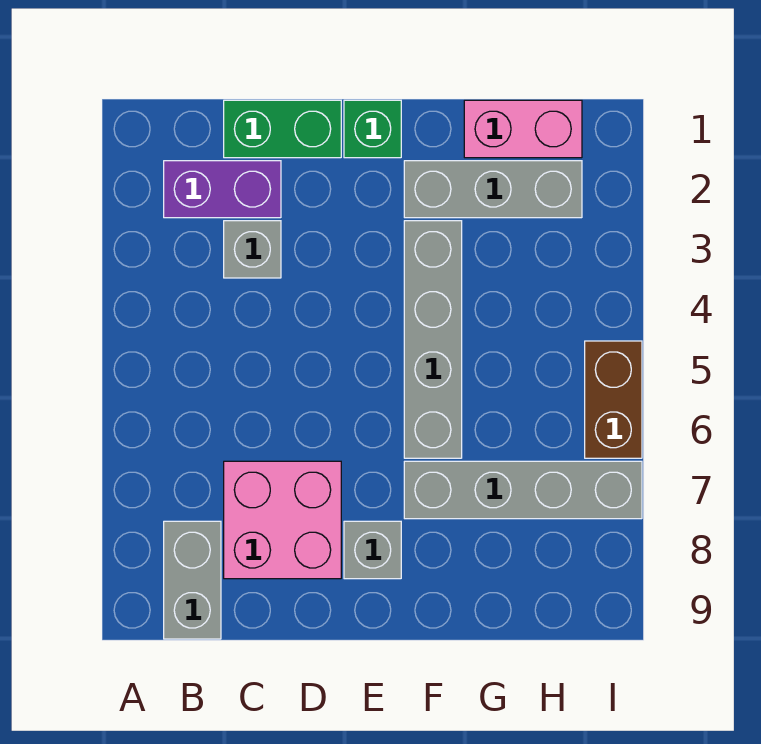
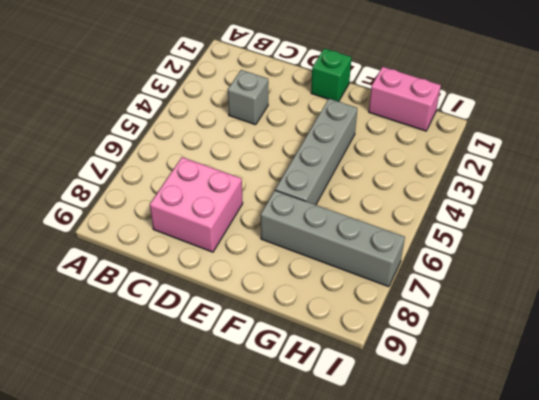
none -> purple 1x2 brick [164,161,281,218]
none -> grey 1x2 brick [164,521,221,639]
none -> green 1x2 brick [224,100,341,158]

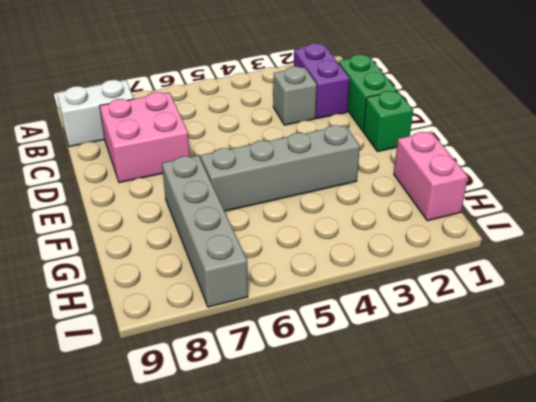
white 1x2 brick [57,80,134,147] -> grey 1x2 brick [164,521,221,639]
none -> grey 1x1 brick [344,521,401,579]
none -> grey 1x3 brick [404,161,582,218]
none -> brown 1x2 brick [585,341,642,458]

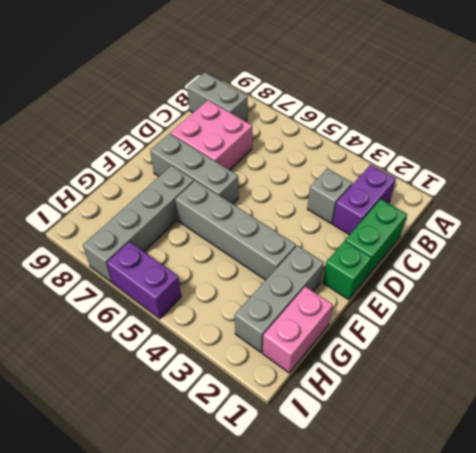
grey 1x3 brick [150,133,239,204] -> grey 1x1 brick [344,521,401,579]
purple 1x2 brick [107,242,181,319] -> brown 1x2 brick [585,341,642,458]

